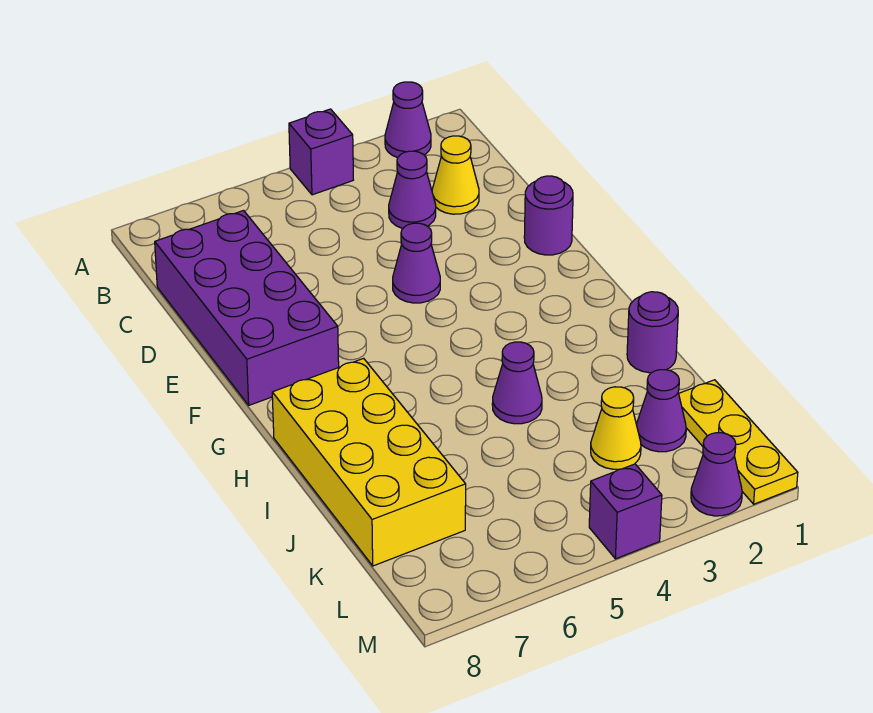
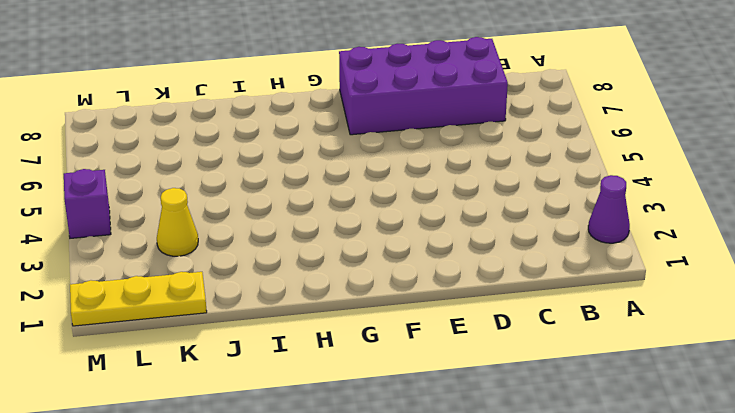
none -> purple 1x1 brick [289,109,353,195]
none -> yellow 1x1 cone [432,136,479,214]
none -> purple 1x1 cone [389,151,436,228]

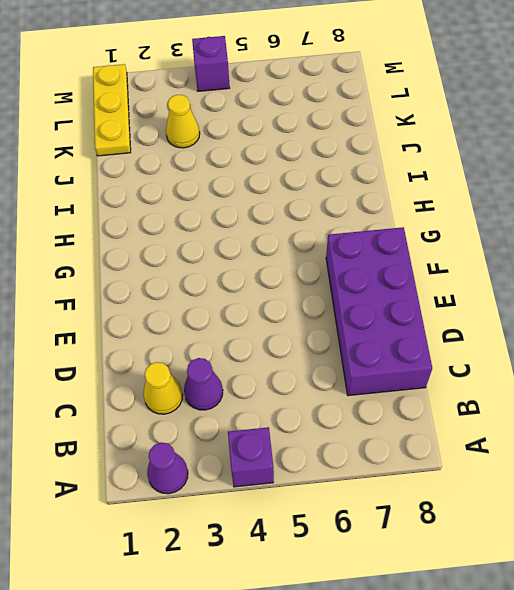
none -> purple 1x1 round brick [524,176,573,255]
none -> purple 1x1 cone [393,223,440,303]
none -> yellow 2x4 brick [272,358,466,566]

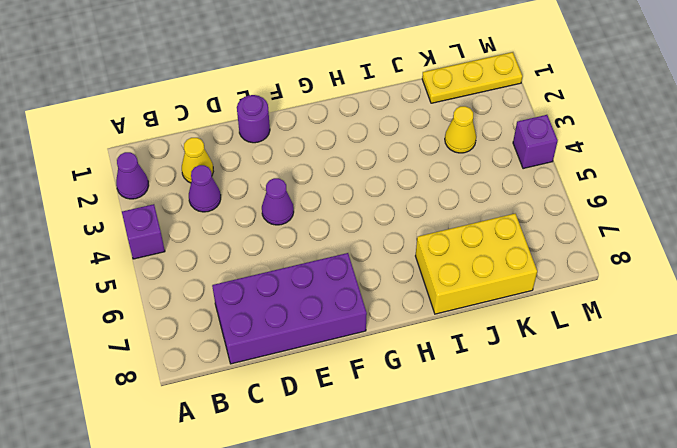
yellow 2x3 brick [416,214,537,314] -> yellow 2x4 brick [272,358,466,566]
none -> purple 1x1 round brick [627,292,678,373]
none -> purple 1x1 cone [492,342,542,424]
none -> purple 1x1 cone [636,370,686,452]

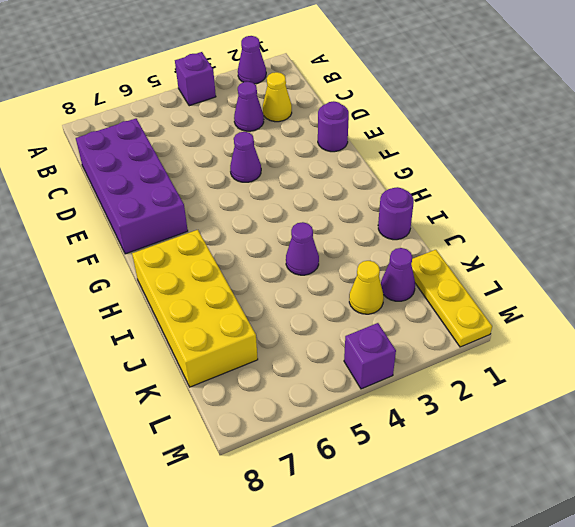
none -> purple 1x1 cone [691,433,742,516]

